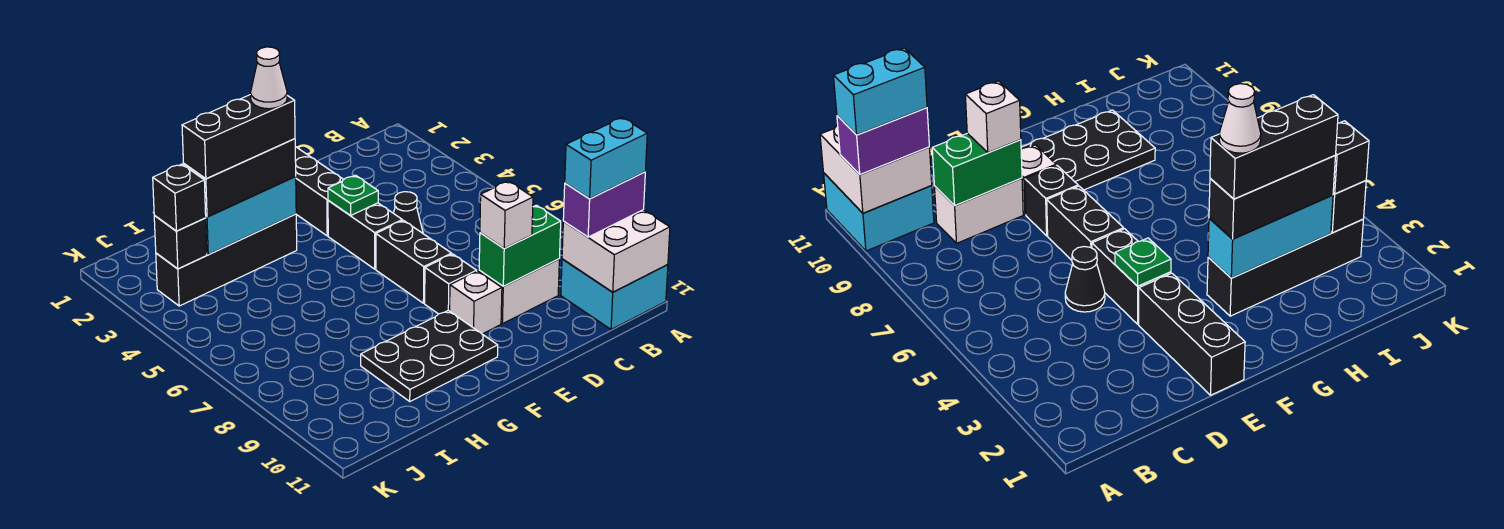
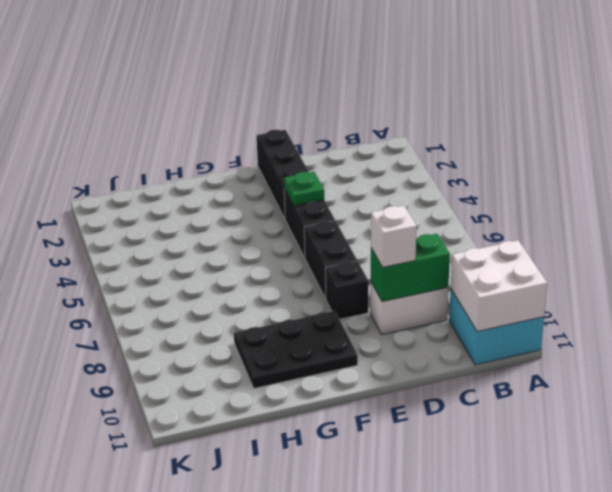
none -> black 1x1 cone [394,192,423,233]
none -> white 1x1 brick [450,271,502,334]
none -> black 1x4 brick [156,214,297,306]

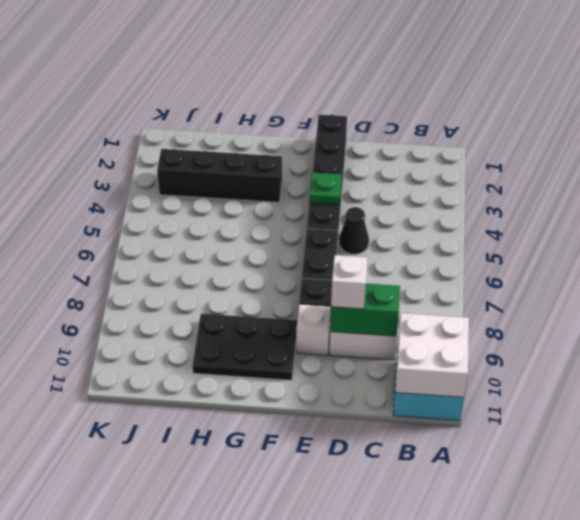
none -> cyan 1x3 brick [206,176,296,254]
none -> black 1x1 brick [154,215,207,269]
none -> purple 1x2 brick [563,172,645,237]

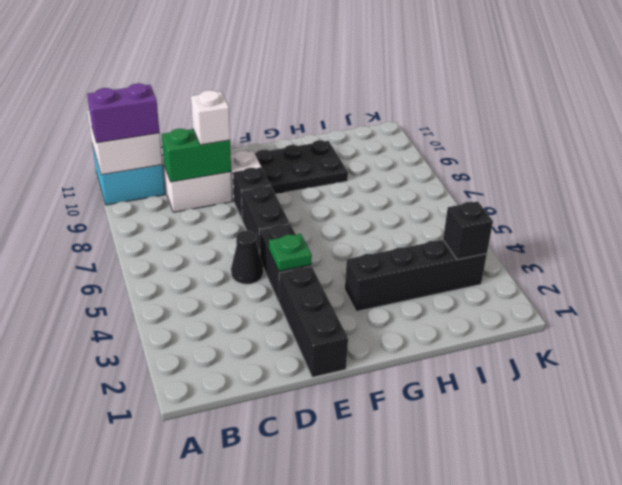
none -> cyan 1x3 brick [206,176,296,254]
none -> black 1x3 brick [184,139,296,217]
none -> black 1x1 brick [153,164,206,231]

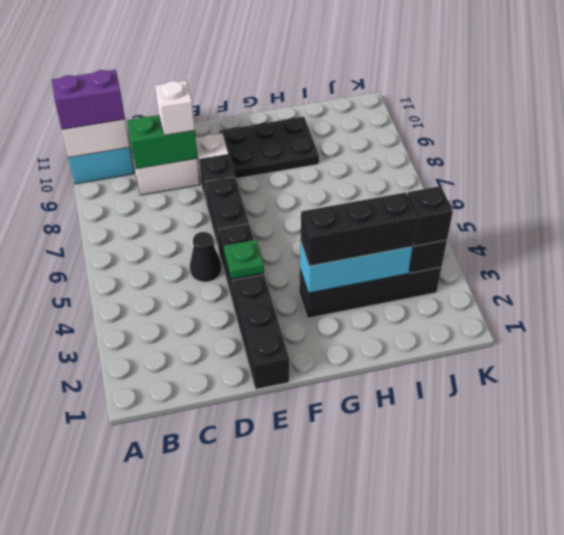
none -> cyan 1x2 brick [565,118,647,199]
none -> black 1x3 brick [182,95,295,179]
none -> white 1x1 cone [250,47,287,109]

